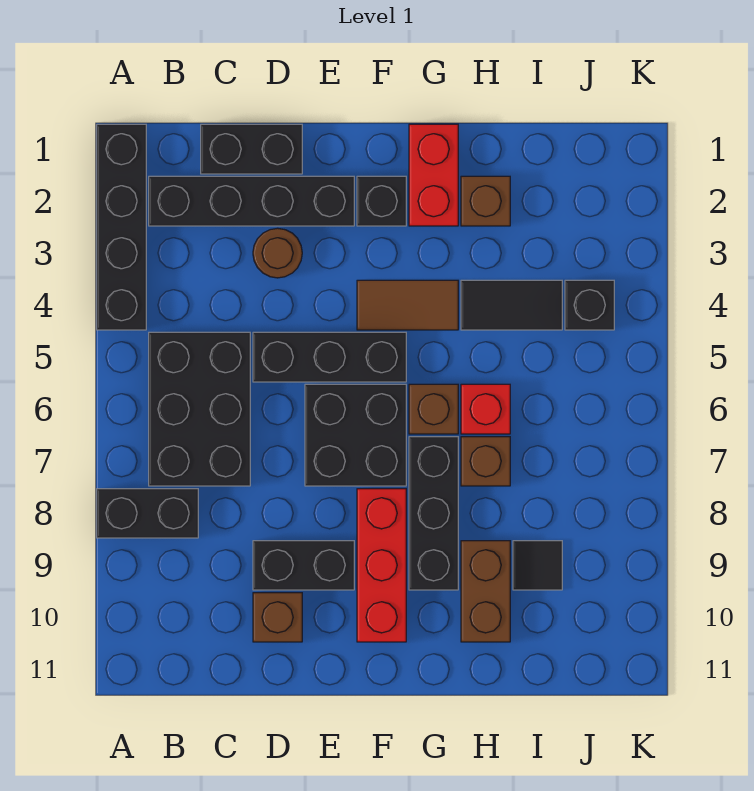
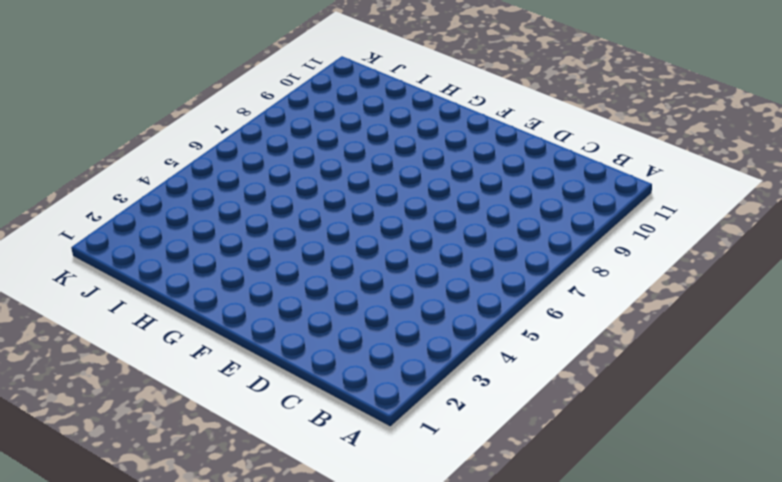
none -> black 1x4 brick [97,124,146,330]
none -> black 1x2 brick [97,489,198,538]
none -> black 1x4 brick [149,176,354,226]

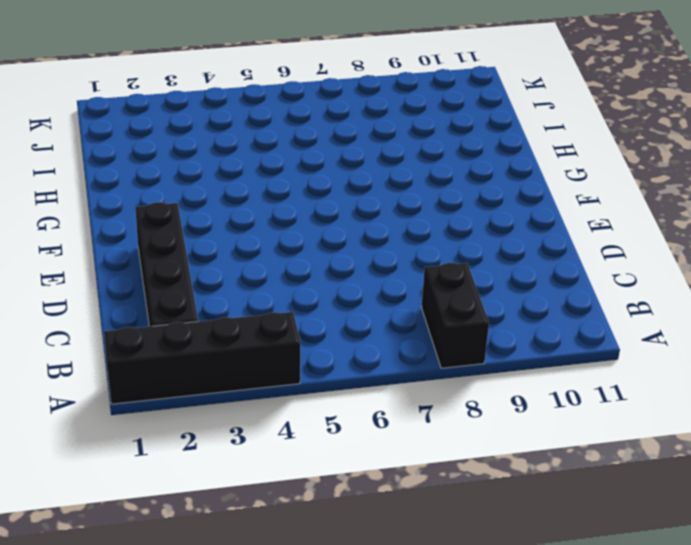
none -> black 2x3 brick [149,332,250,486]
none -> black 1x2 brick [201,124,302,174]
none -> brown 1x1 round brick [253,228,302,278]

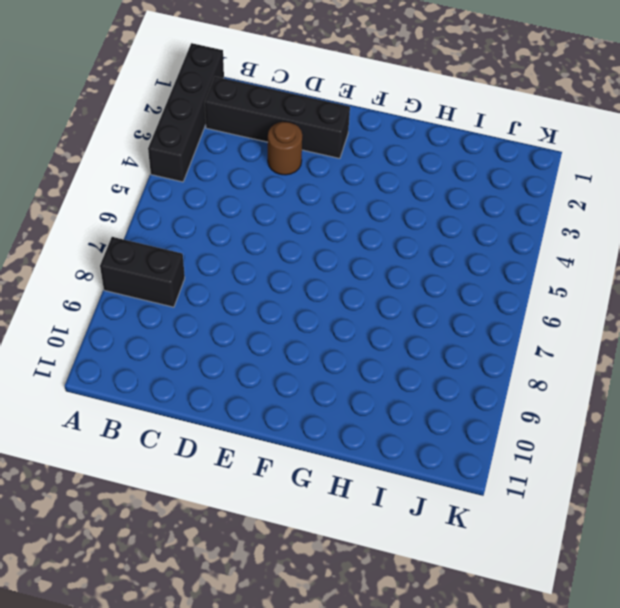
none -> black 2x3 brick [149,332,250,486]
none -> black 1x2 brick [201,124,302,174]
none -> black 1x3 brick [253,332,406,382]

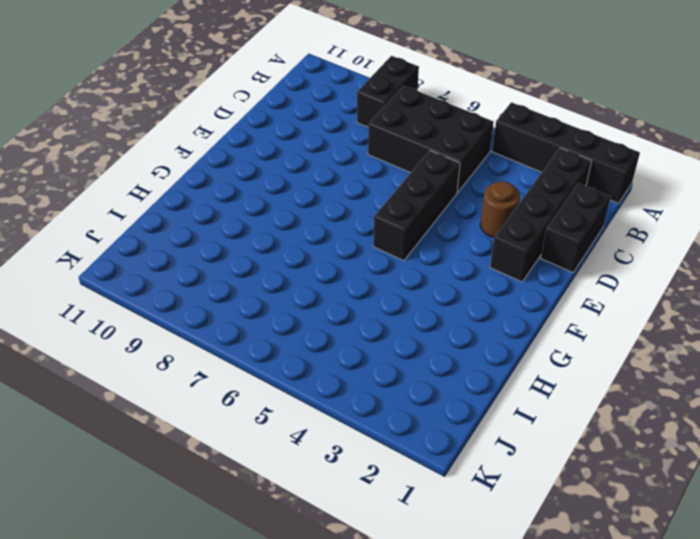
none -> black 1x2 brick [253,541,354,590]
none -> brown 1x1 brick [253,593,302,642]
none -> black 2x2 brick [305,384,406,486]

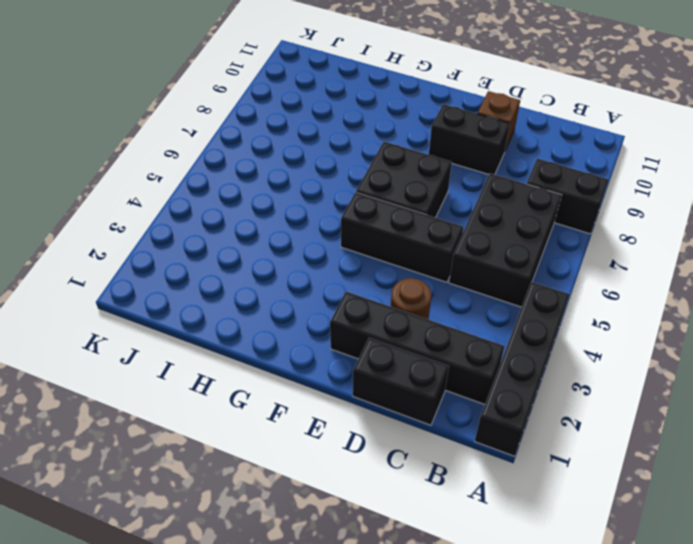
none -> black 1x1 brick [357,176,406,226]
none -> brown 1x2 tile [357,280,458,330]
none -> red 1x3 brick [357,489,406,642]

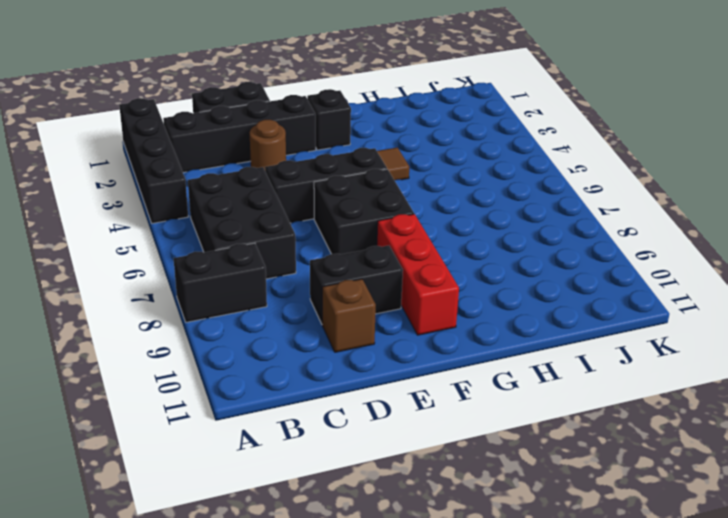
none -> red 1x2 brick [409,124,458,226]
none -> brown 1x1 brick [409,384,458,434]
none -> black 1x3 brick [409,437,458,590]

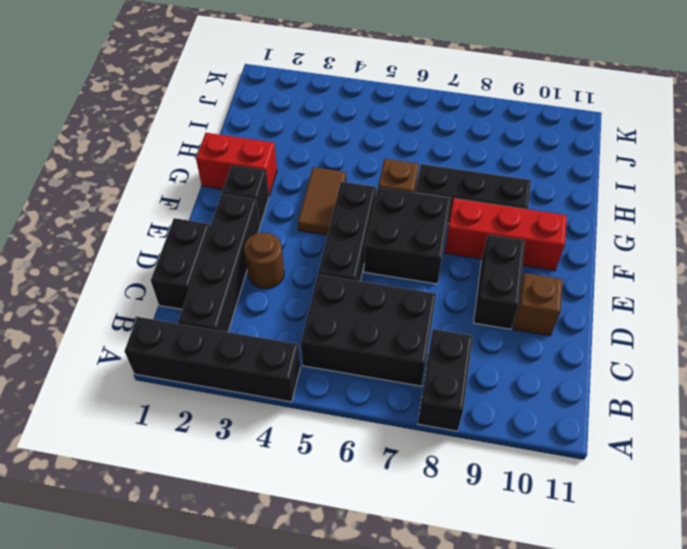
none -> brown 1x1 brick [461,176,510,226]
none -> black 1x2 tile [461,280,562,330]
none -> red 1x1 brick [461,384,510,434]

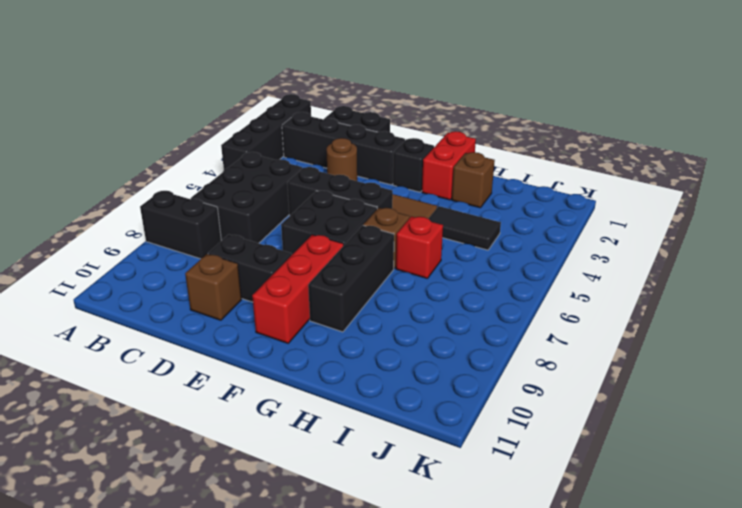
none -> brown 1x1 brick [461,437,510,486]
none -> brown 1x2 brick [461,541,510,642]
none -> black 1x1 tile [513,541,562,590]

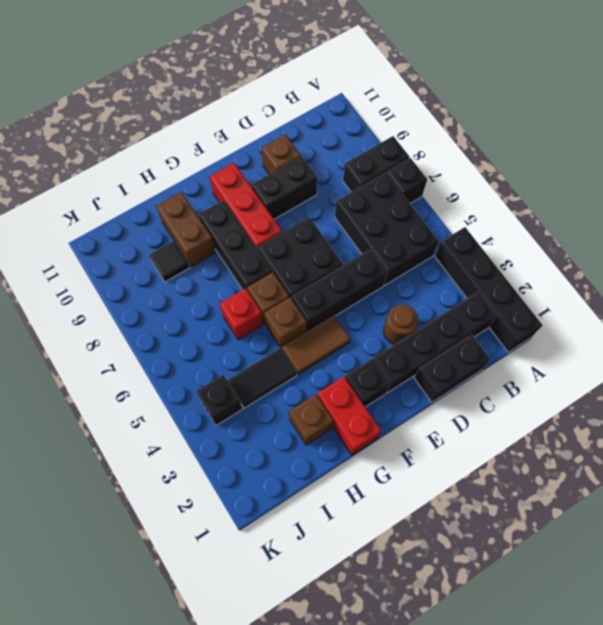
black 1x1 brick [387,158,427,203] -> none
brown 1x1 brick [264,297,307,349] -> brown 1x1 brick moved to [461,437,510,486]

